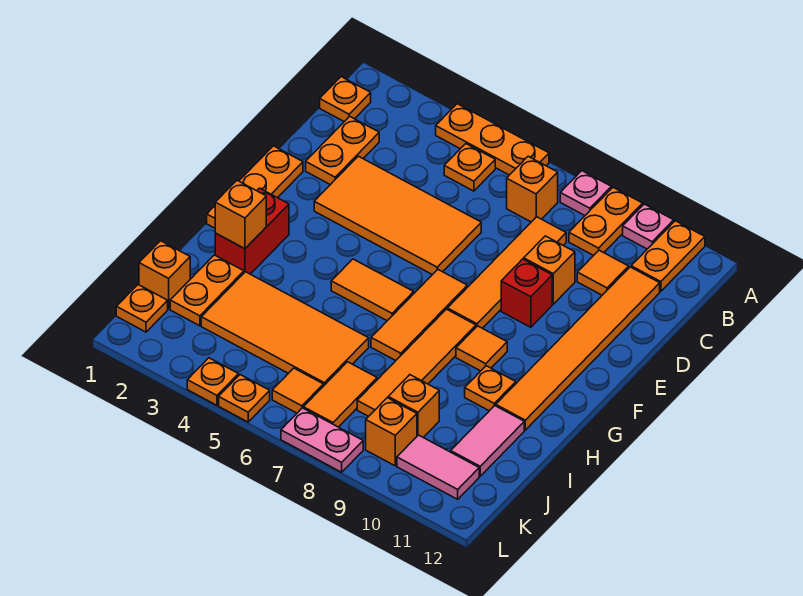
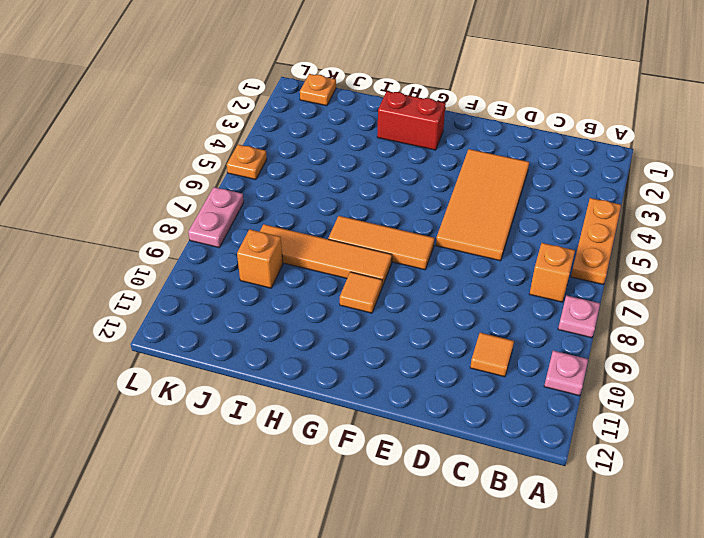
none -> orange 1x2 plate [569,188,643,256]
none -> orange 1x2 plate [631,221,705,292]
none -> orange 1x1 plate [320,77,371,122]
none -> orange 1x1 plate [444,144,495,191]

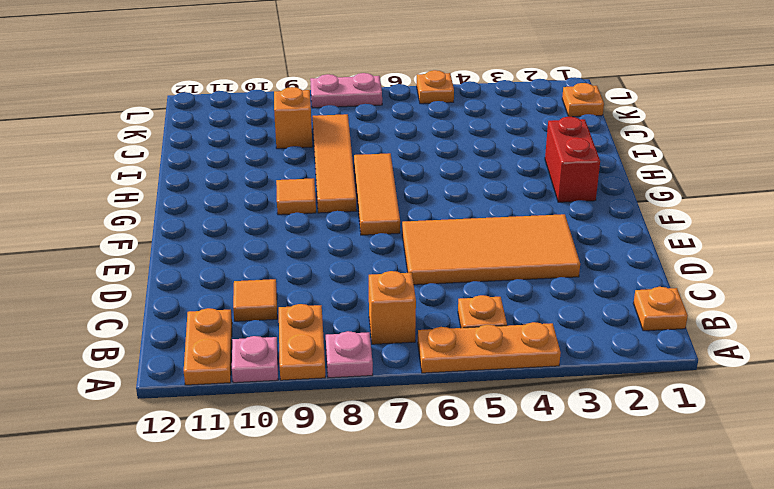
none -> orange 1x2 plate [306,116,379,185]
none -> orange 1x4 tile [447,217,566,328]
none -> orange 1x6 tile [496,267,660,430]
none -> orange 1x1 brick [524,236,575,304]

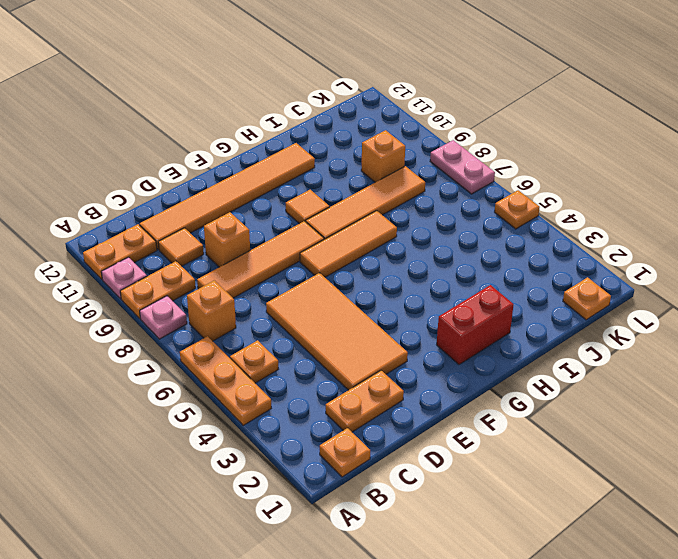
none -> orange 1x3 plate [207,146,303,228]
none -> red 1x1 brick [501,259,552,327]
none -> orange 1x2 tile [331,259,414,321]
none -> orange 1x1 plate [465,366,516,411]

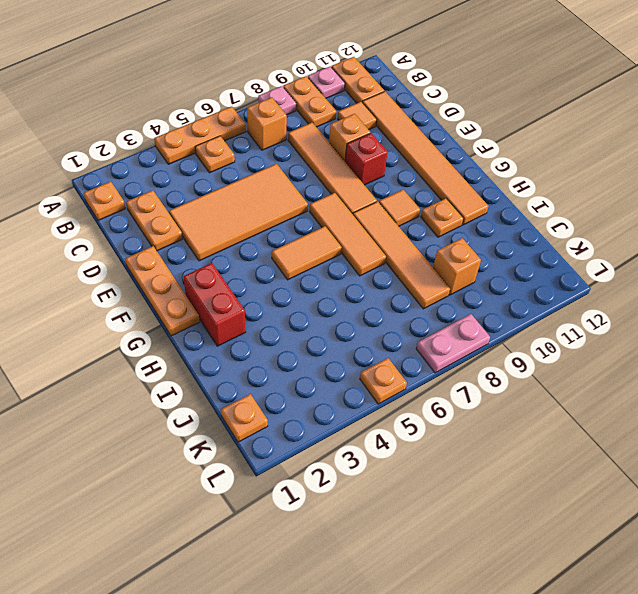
none -> orange 1x2 plate [170,255,244,326]
none -> orange 2x4 tile [201,272,369,386]
none -> pink 1x2 tile [451,406,524,476]
none -> orange 1x1 brick [139,241,190,309]

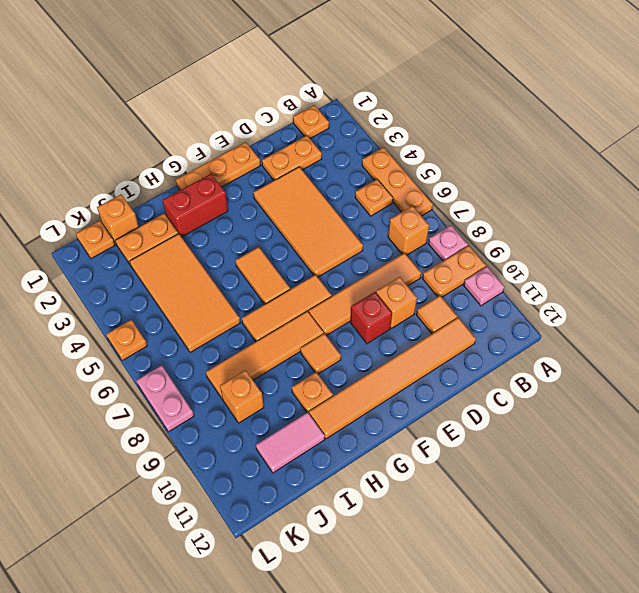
none -> orange 1x2 plate [631,221,705,292]
none -> orange 1x2 tile [303,362,377,427]
none -> orange 1x1 tile [272,368,323,413]
none -> orange 1x1 brick [366,398,417,466]

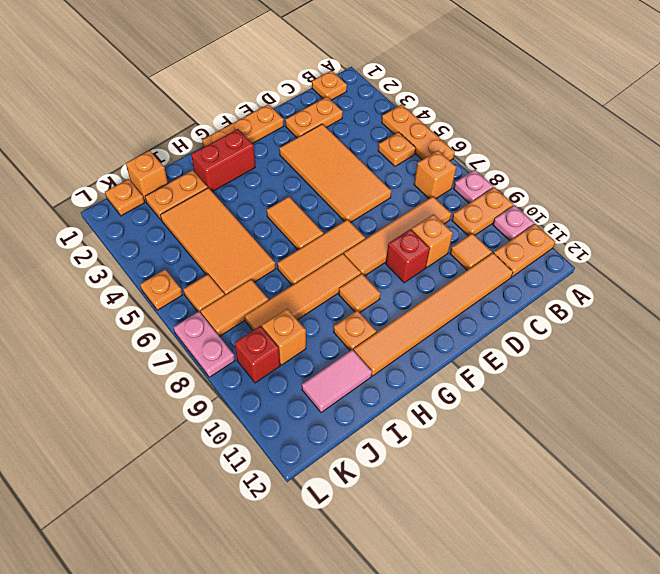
red 1x1 brick [234,326,280,383] -> orange 1x1 brick [366,398,417,466]
none -> pink 1x2 tile [397,435,479,499]
none -> orange 1x1 plate [187,358,239,405]
none -> orange 1x1 brick [215,181,266,249]

